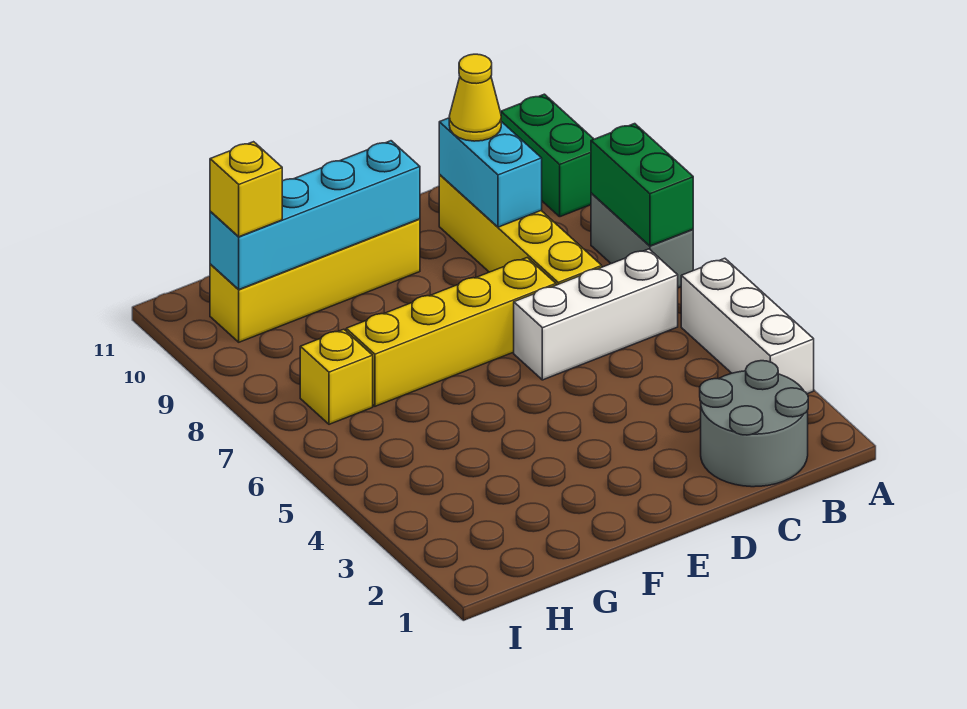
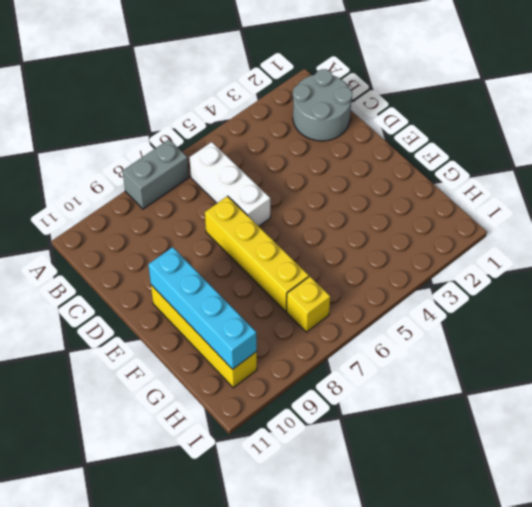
none -> white 1x3 brick [681,258,814,394]
none -> green 1x2 brick [501,94,594,217]
none -> yellow 1x4 brick [439,174,602,285]

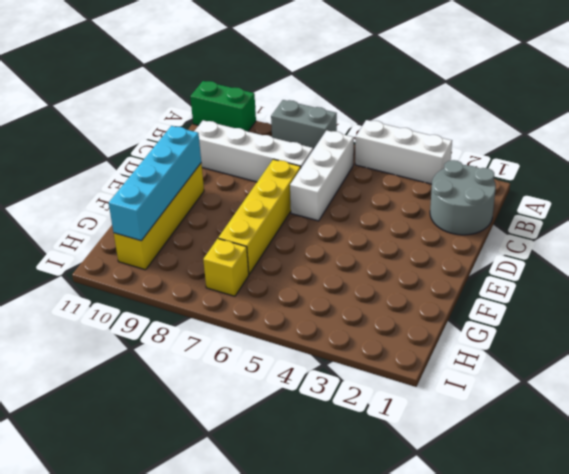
white 1x4 brick [194,120,313,182] -> yellow 1x4 brick [439,174,602,285]
none -> green 1x2 brick [591,124,693,246]
none -> cyan 1x2 brick [439,118,542,227]
none -> yellow 1x1 cone [449,54,501,141]

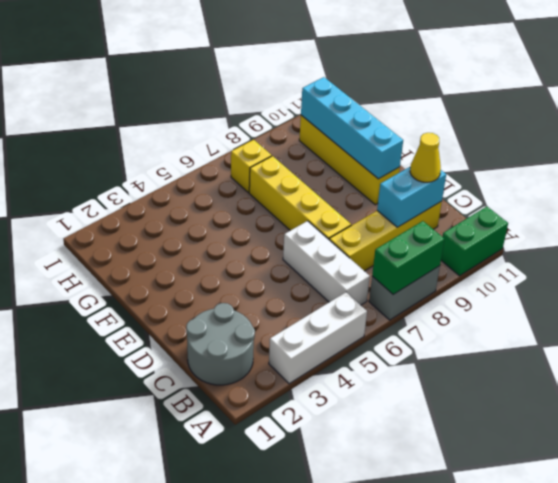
none -> yellow 1x1 brick [210,142,282,237]

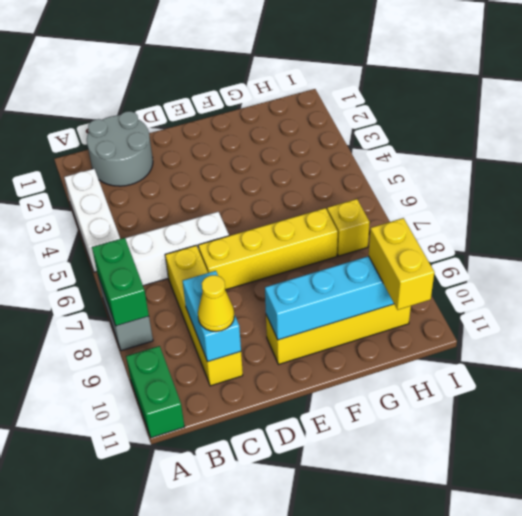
yellow 1x2 brick [369,218,435,310] -> yellow 1x1 brick [210,142,282,237]

